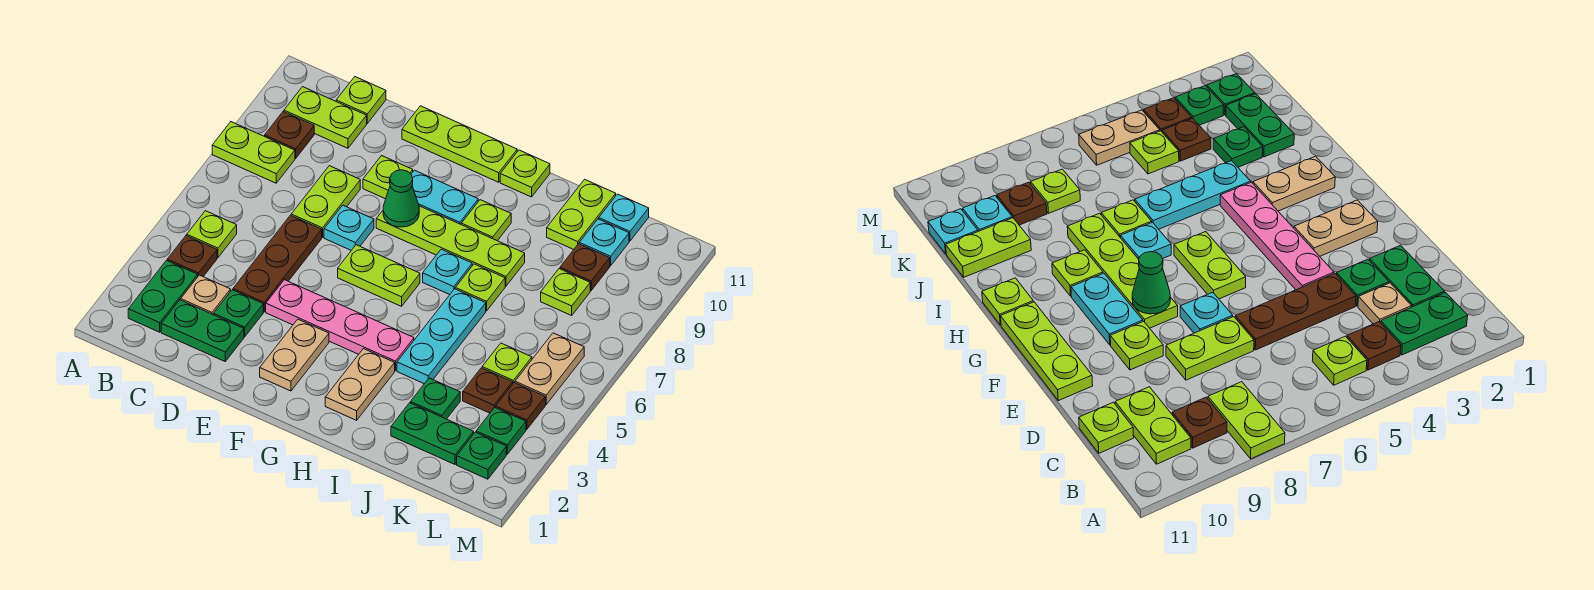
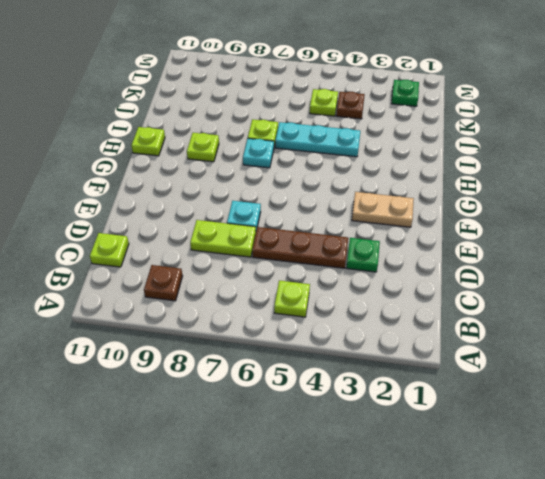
none -> lime 1x2 plate [212,122,295,183]
none -> green 1x2 plate [128,260,198,332]
none -> brown 1x1 plate [167,236,217,276]
none -> lime 1x2 plate [284,87,367,148]

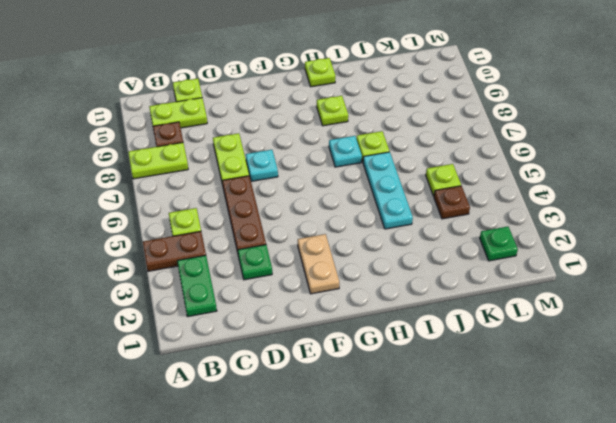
brown 1x2 plate [143,231,206,271] -> brown 1x1 plate [167,236,217,276]
none -> green 1x2 plate [161,300,244,361]
none -> tan 1x1 plate [181,275,230,315]
none -> pink 1x4 plate [266,280,414,371]
none -> lime 1x1 plate [363,156,413,199]

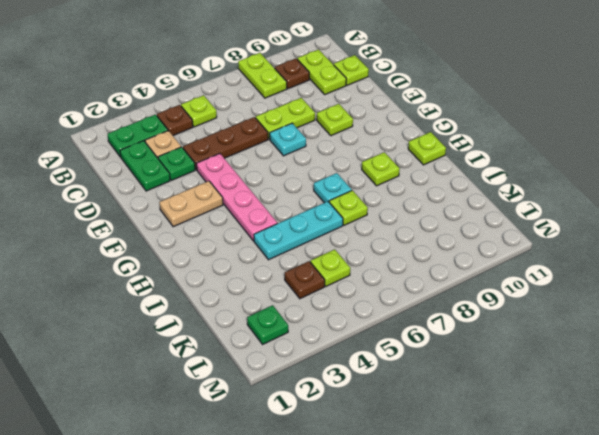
none -> lime 1x3 plate [402,106,517,182]
none -> lime 1x2 plate [338,245,420,306]
none -> lime 1x4 plate [376,206,525,286]
none -> cyan 1x2 plate [411,170,478,224]

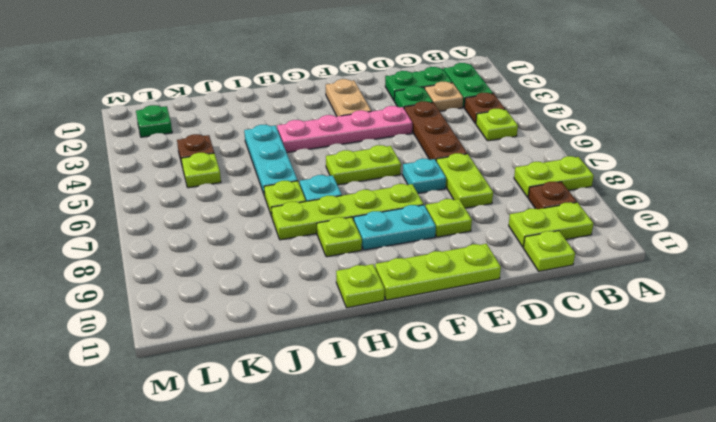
none -> tan 1x2 plate [325,349,395,420]
none -> green 1x2 plate [391,403,474,464]
none -> green 1x1 plate [411,378,460,419]
none -> lime 1x2 plate [547,179,616,249]

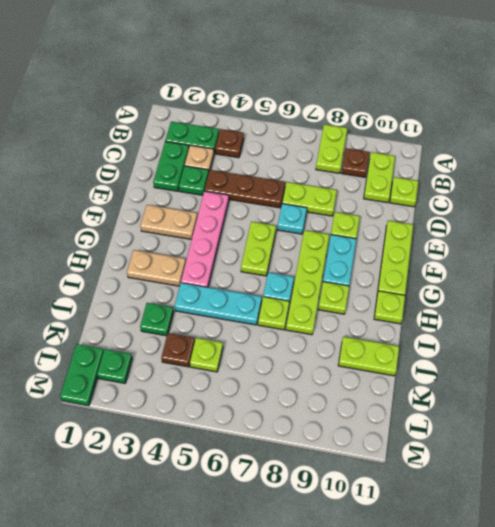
green 1x2 plate [60,344,104,406] -> green 1x2 plate moved to [391,403,474,464]
none -> lime 1x1 plate [187,211,237,258]
none -> lime 1x1 plate [541,269,590,315]
none -> brown 1x1 plate [560,244,610,291]
none -> cyan 1x1 plate [579,219,629,266]

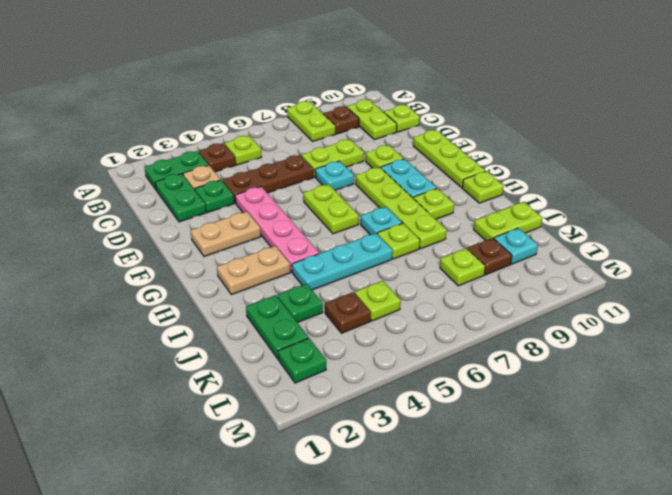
none -> cyan 1x1 plate [599,194,649,241]
none -> green 1x1 plate [476,407,526,454]
none -> brown 1x1 plate [496,383,545,430]
none -> tan 1x2 plate [515,333,584,405]

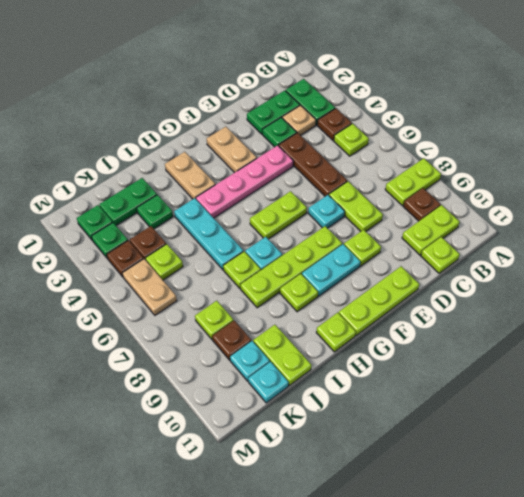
none -> green 1x1 cone [383,170,419,227]

